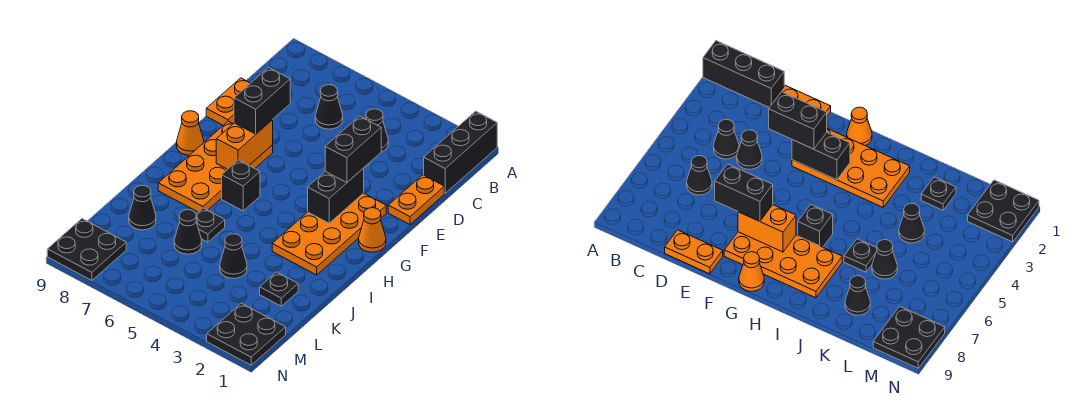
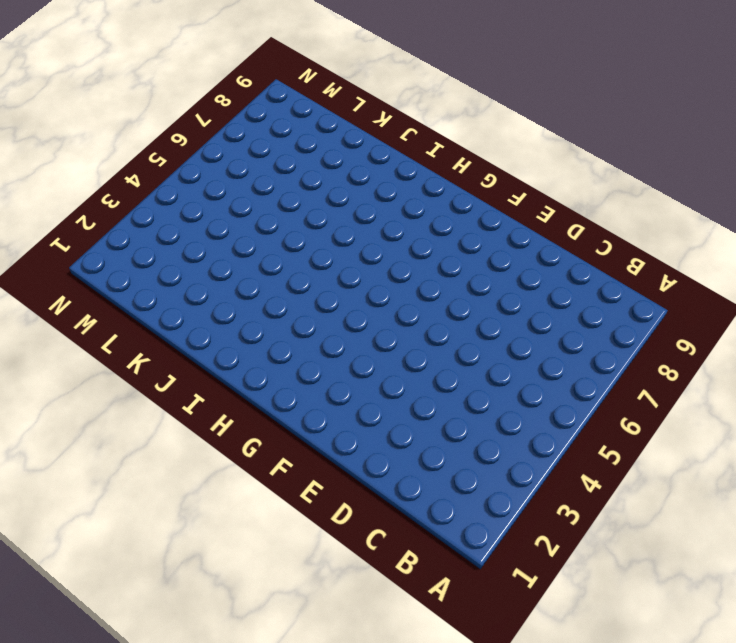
none -> black 1x3 brick [424,111,497,193]
none -> black 1x1 cone [366,109,388,152]
none -> black 1x1 cone [315,85,343,129]

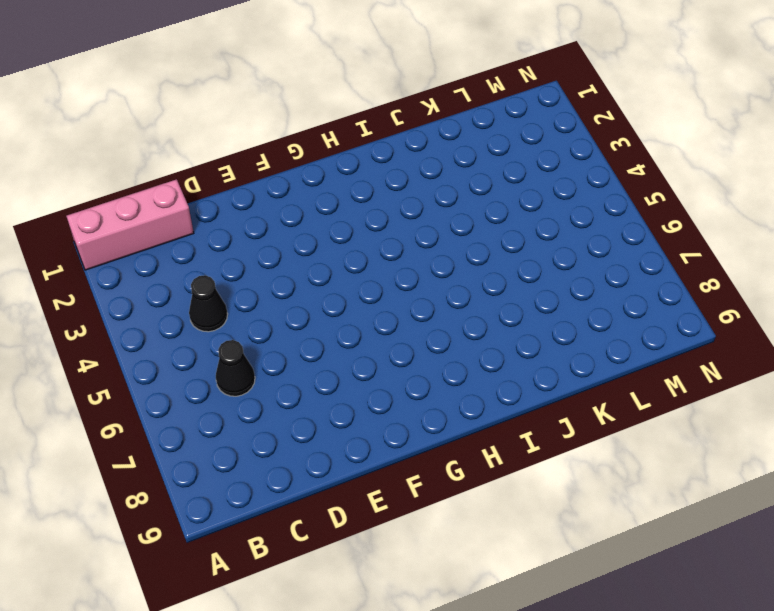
pink 1x3 brick [66,179,194,270] -> black 1x3 brick [424,111,497,193]
none -> orange 1x2 plate [388,175,444,225]
none -> black 1x1 cone [737,130,762,170]
none -> orange 1x2 plate [206,78,250,125]

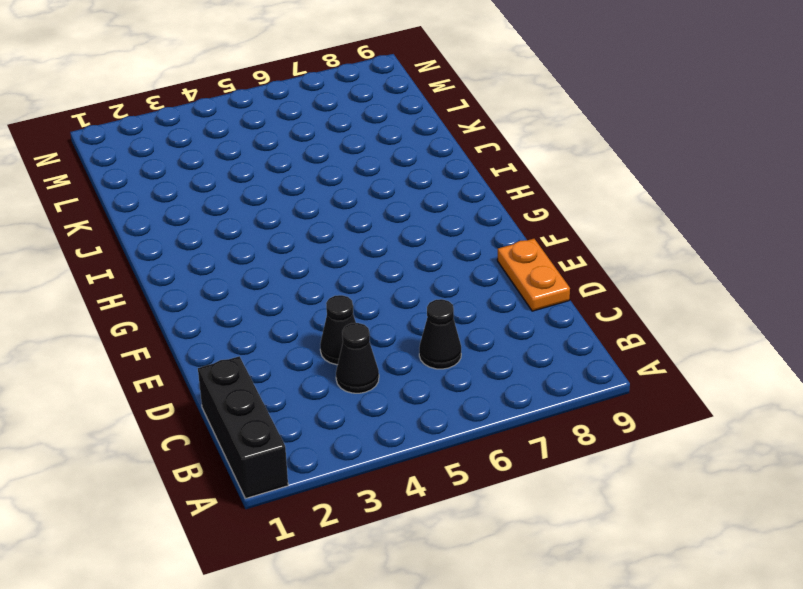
none -> orange 1x2 plate [388,175,444,225]
none -> orange 2x4 plate [272,193,386,275]
none -> orange 2x4 plate [158,121,273,212]

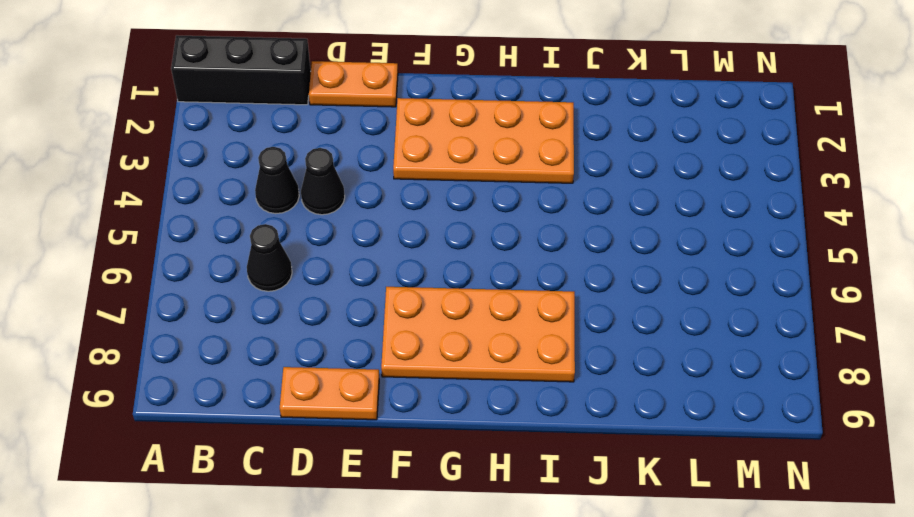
none -> orange 1x1 cone [359,208,386,252]
none -> orange 1x1 cone [176,111,204,155]
none -> black 1x1 brick [222,160,260,211]

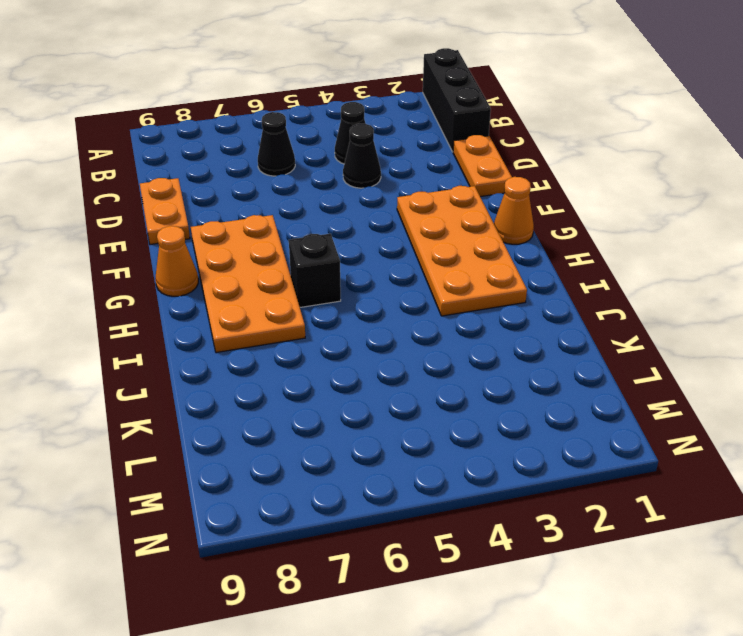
none -> black 1x1 plate [196,208,225,242]
none -> black 1x1 plate [260,272,298,306]
none -> black 1x1 cone [220,234,247,278]

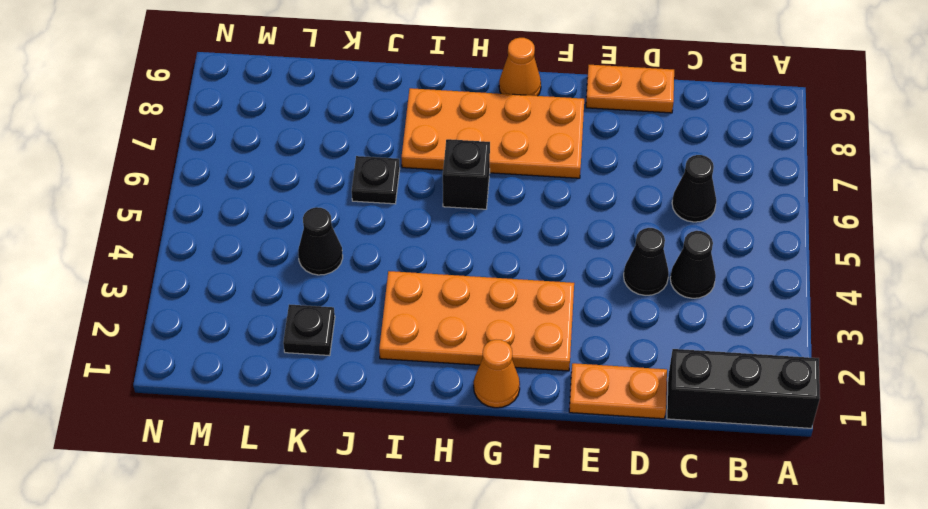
none -> black 1x1 cone [174,210,202,254]
none -> black 1x1 cone [129,185,156,230]
none -> black 2x2 plate [207,303,286,365]

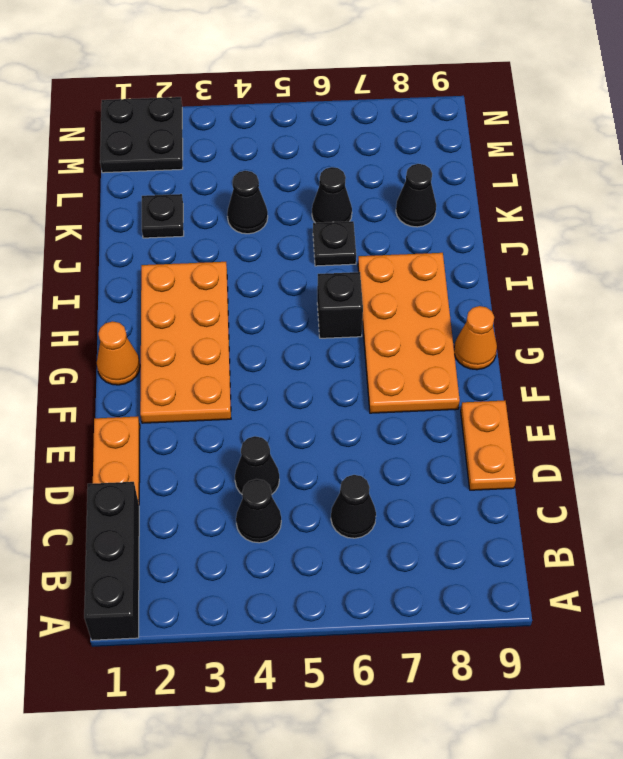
none -> black 2x2 plate [47,219,126,280]
none -> black 1x2 brick [308,168,364,223]
none -> orange 1x2 brick [216,120,273,169]

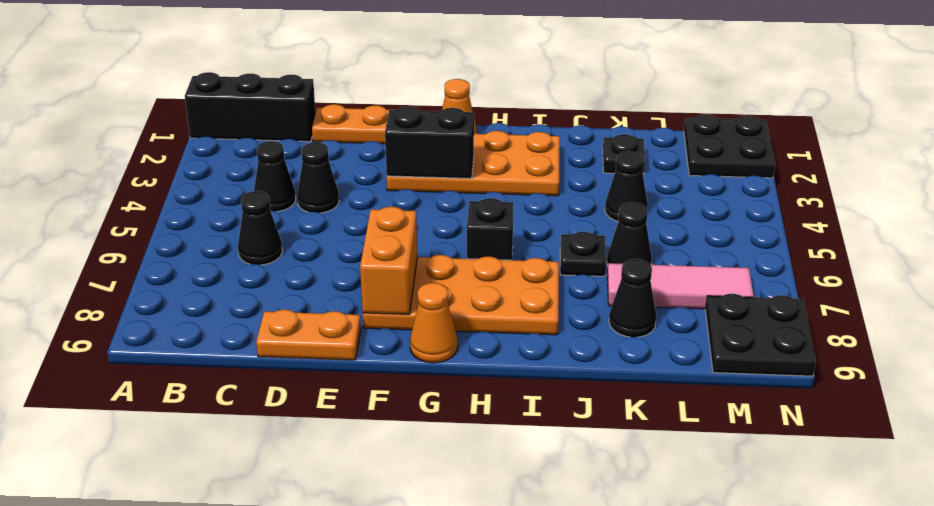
orange 1x2 brick [360,207,417,314] -> orange 1x2 brick turned to [216,120,273,169]
pink 1x3 tile [607,263,754,309] -> none
none -> black 1x2 brick [325,116,381,183]
none -> black 1x2 brick [234,68,290,134]

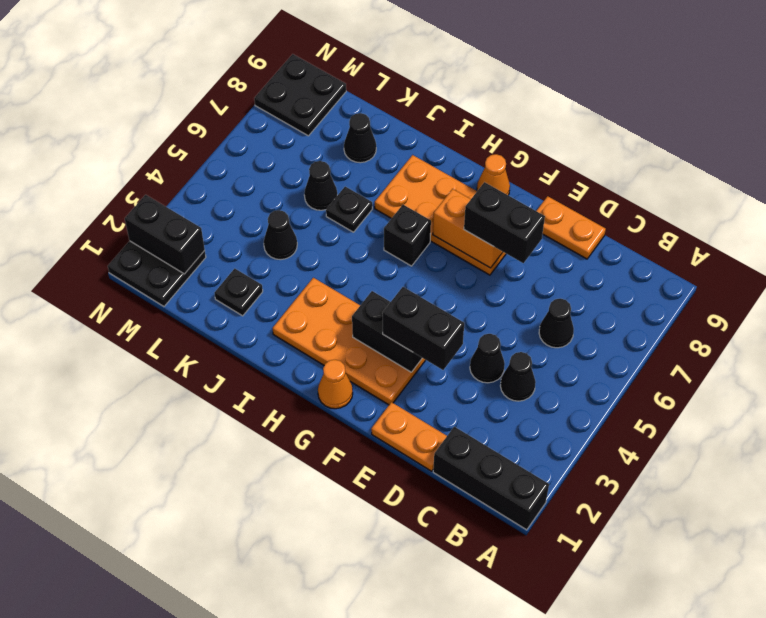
black 1x2 brick [125,195,205,274] -> none

